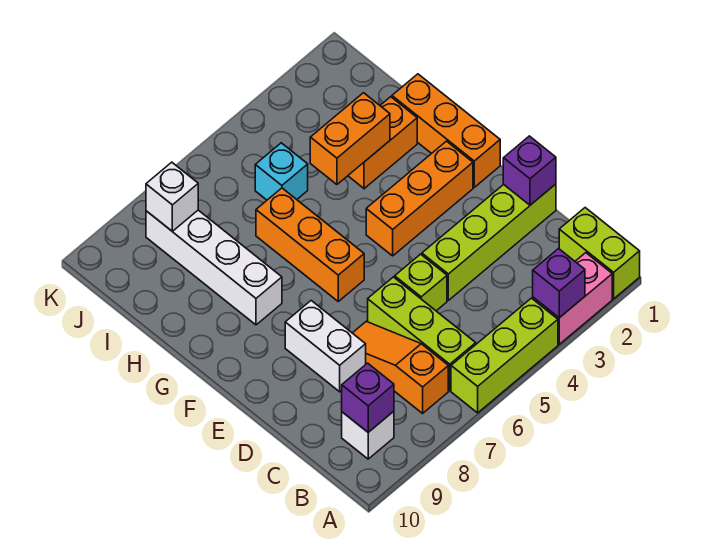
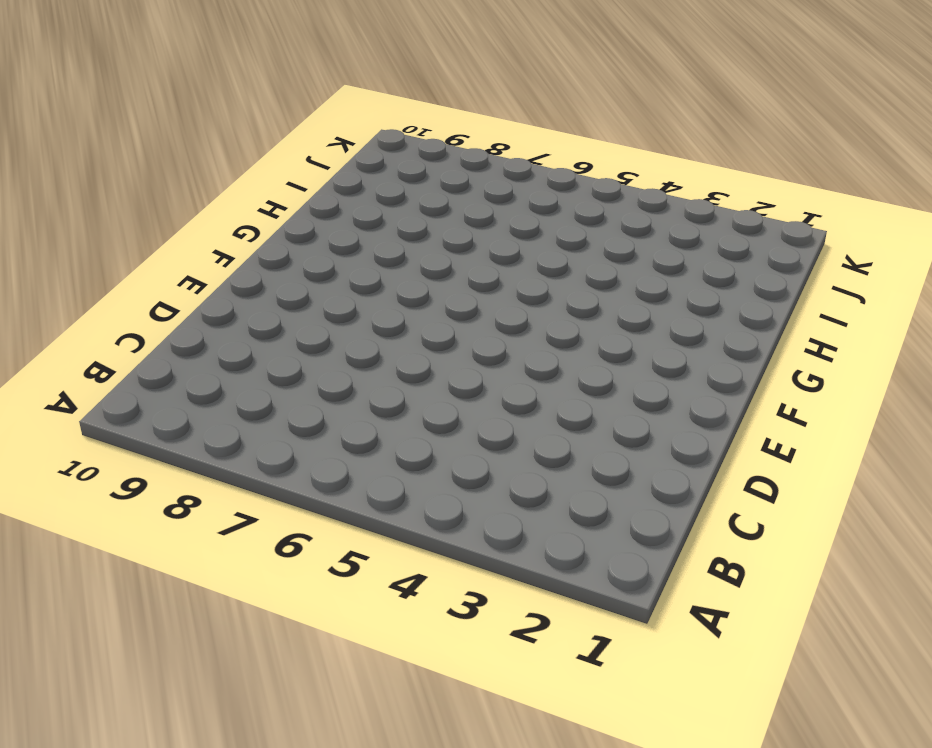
none -> lime 1x2 brick [559,208,640,299]
none -> pink 1x2 brick [533,253,612,344]
none -> lime 1x3 brick [451,298,558,413]

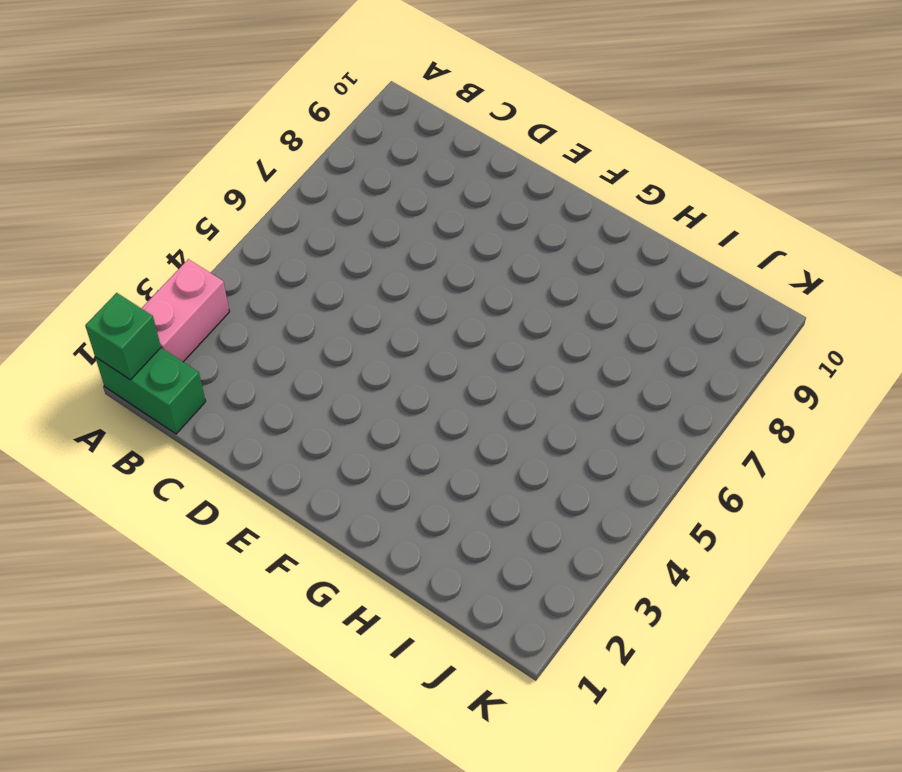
green 1x2 brick [95,348,206,434] -> lime 1x2 brick [559,208,640,299]
green 1x1 brick [85,293,161,380] -> none
none -> lime 1x3 brick [451,298,558,413]
none -> lime 1x3 brick [368,277,476,391]
none -> orange 1x3 slope [353,321,448,413]

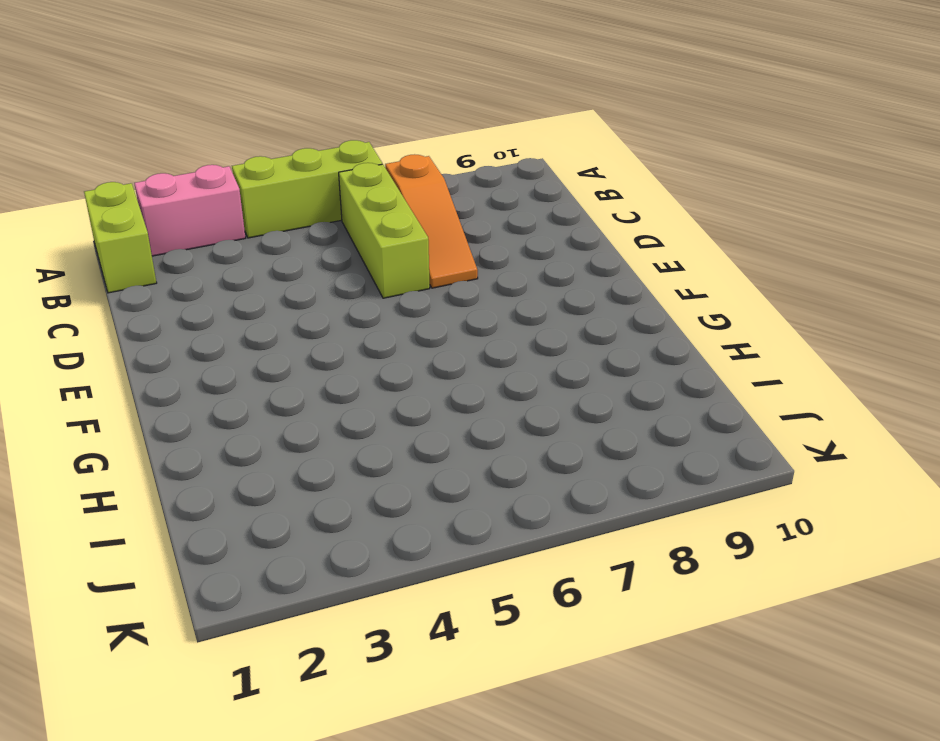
none -> white 1x1 brick [342,411,394,459]
none -> lime 1x4 brick [422,184,556,300]
none -> lime 1x1 brick [395,254,447,311]

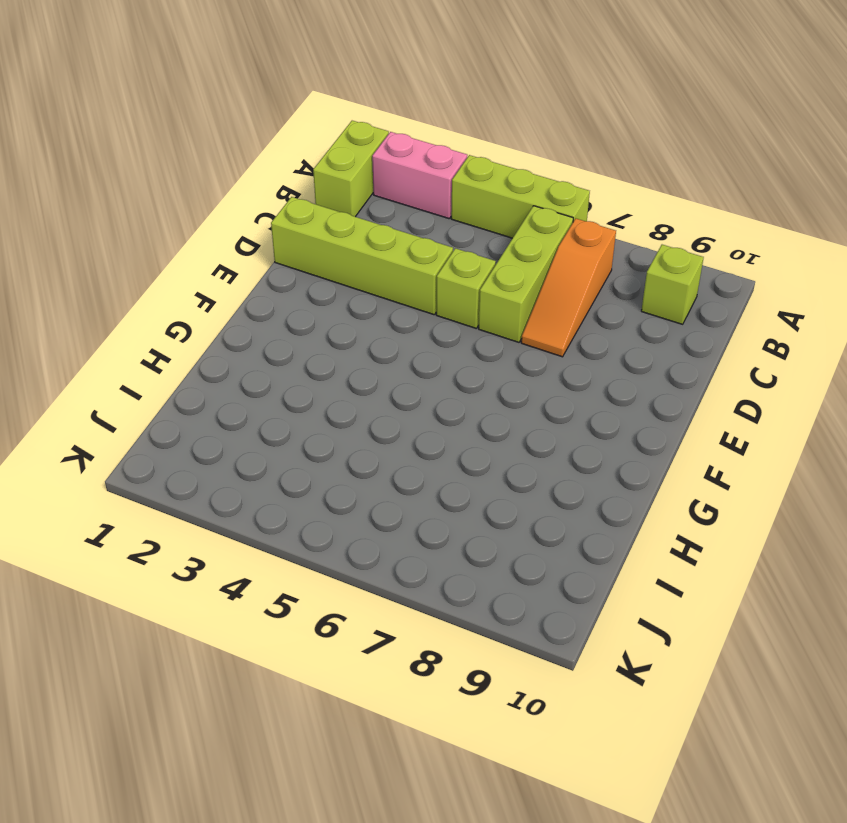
lime 1x1 brick [641,245,704,324] -> white 1x1 brick [342,411,394,459]
none -> white 1x2 brick [285,301,366,392]
none -> orange 1x3 brick [392,74,500,187]
none -> orange 1x3 brick [366,141,473,256]

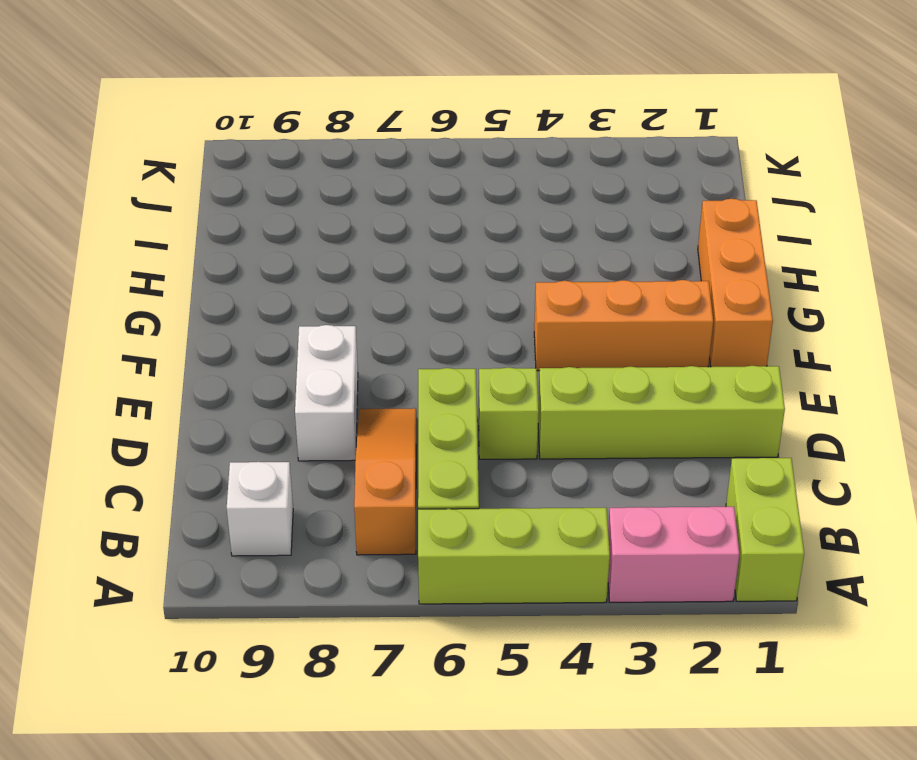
none -> orange 1x3 brick [256,188,364,301]
none -> white 1x4 brick [146,210,282,325]
none -> orange 1x2 brick [348,97,417,189]

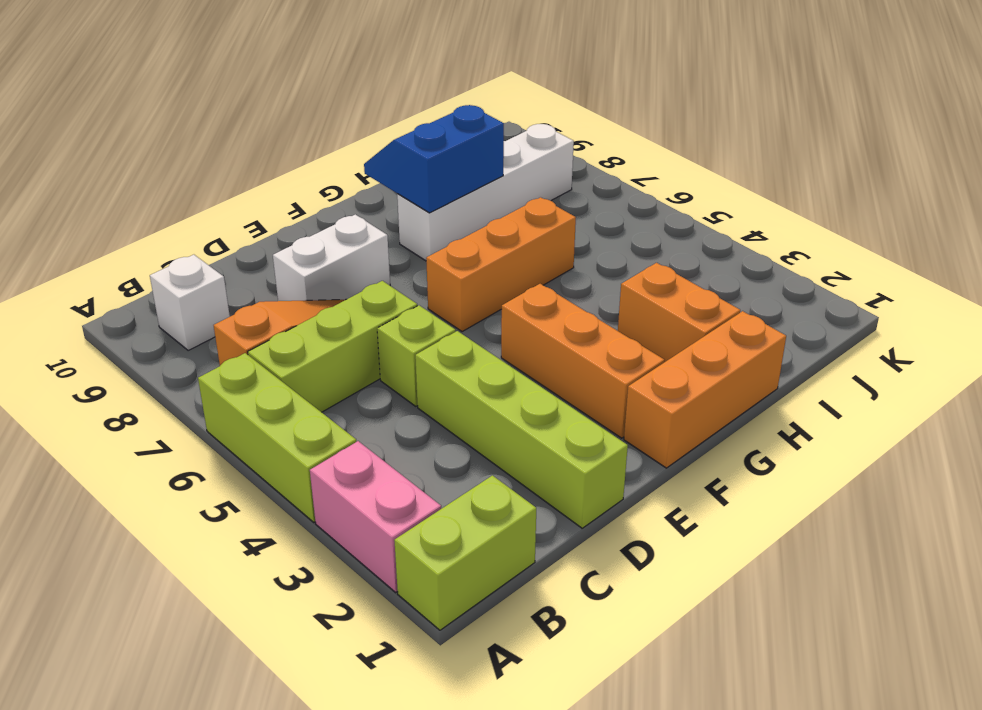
blue 2x2 slope [364,105,504,213] -> none
none -> cyan 1x1 brick [255,143,308,200]
none -> purple 1x1 brick [533,249,585,318]
none -> purple 1x1 brick [342,363,394,432]

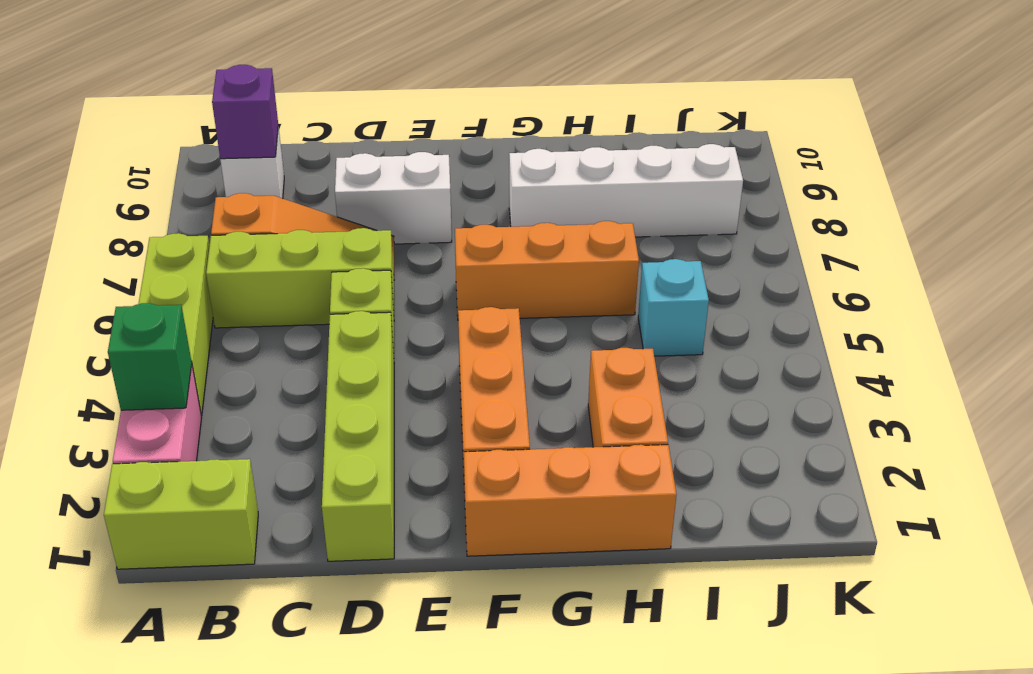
green 1x1 brick [108,303,192,410] -> purple 1x1 brick [533,249,585,318]
none -> purple 1x1 brick [503,136,556,205]
none -> orange 1x2 brick [310,93,390,184]
none -> white 1x1 brick [146,162,198,231]

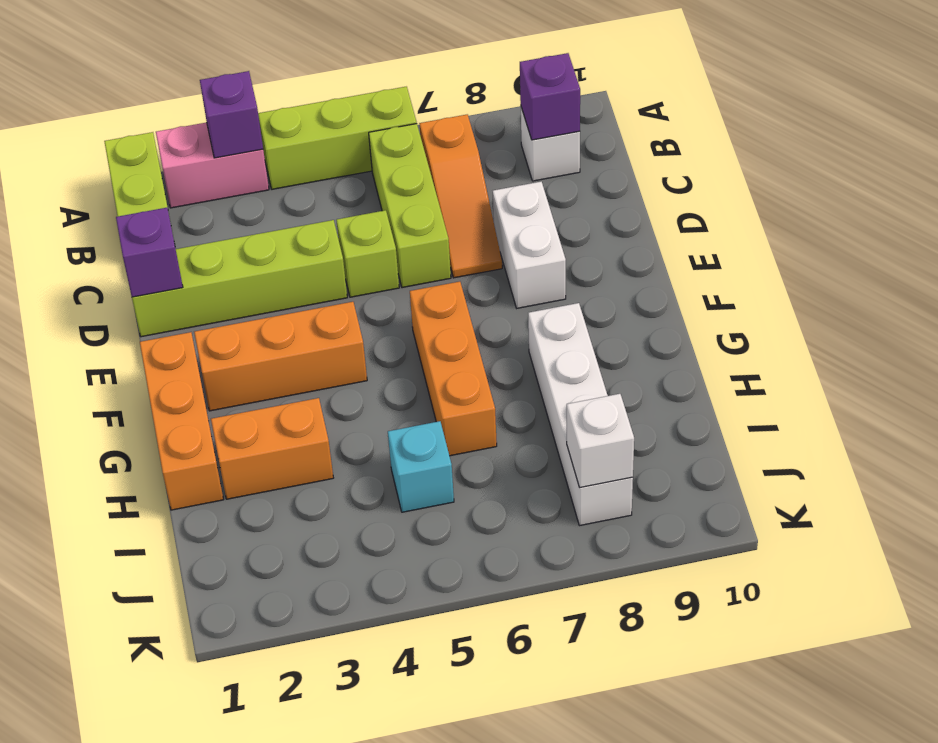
none -> orange 1x2 brick [310,93,390,184]

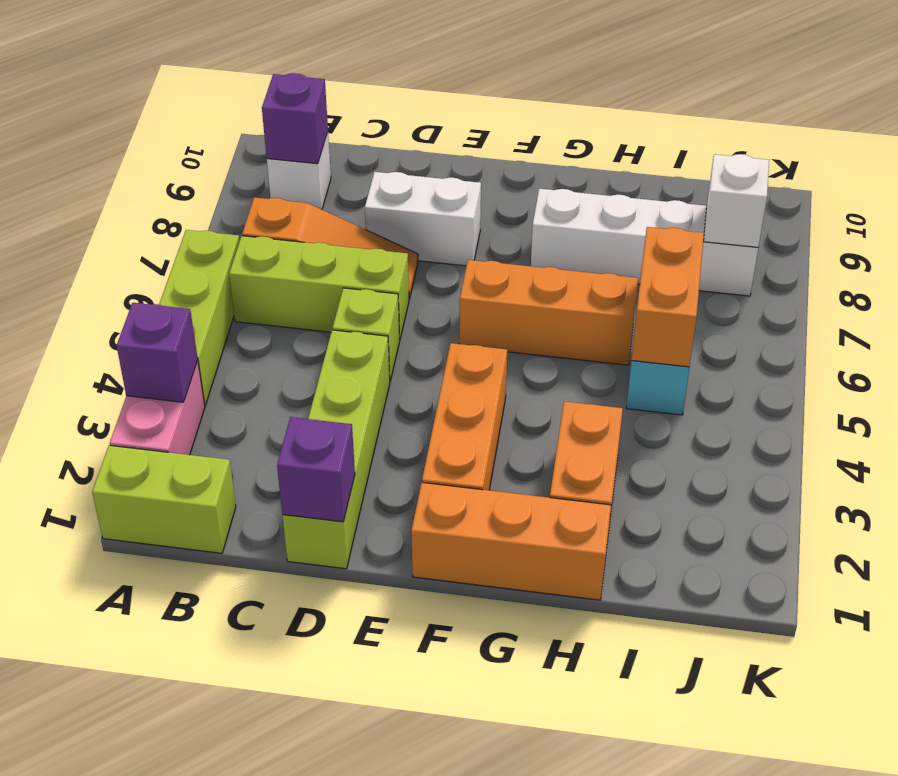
orange 1x2 brick [631,227,704,367] -> orange 1x2 brick moved to [310,93,390,184]

